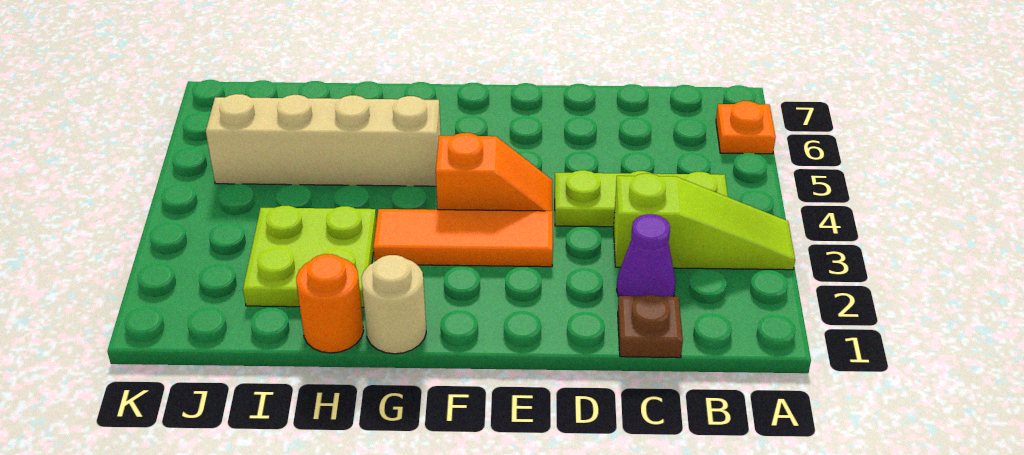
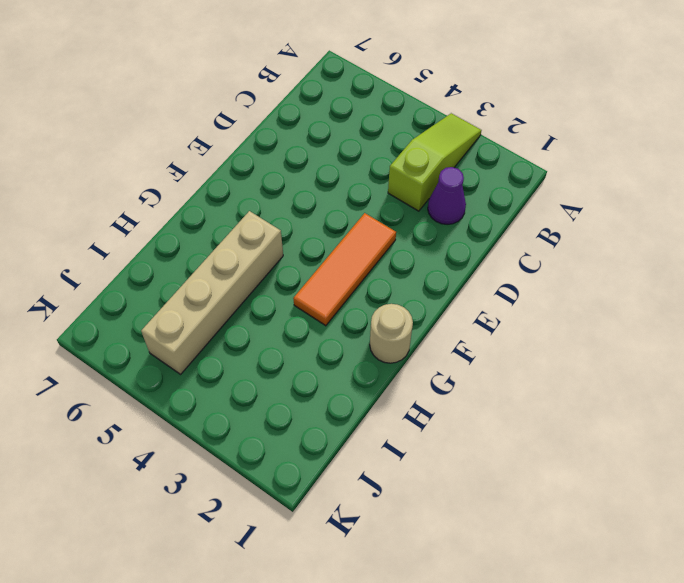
none -> orange 1x1 plate [716,101,776,154]
none -> lime 1x3 plate [555,170,728,227]

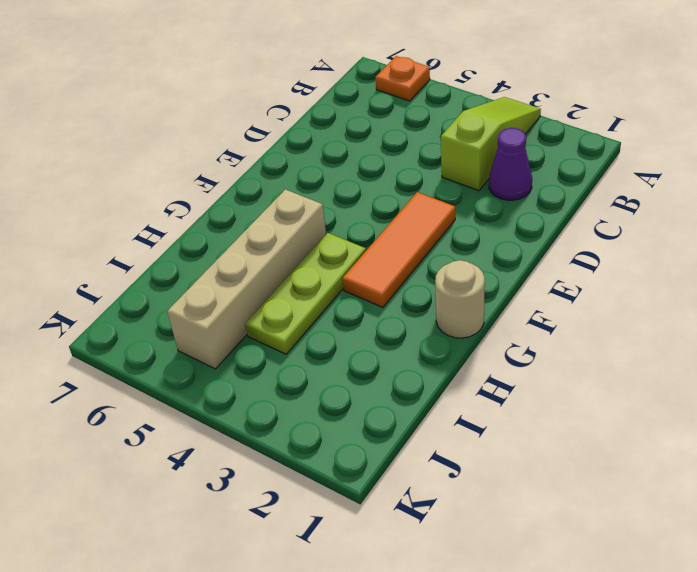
lime 1x3 plate [245,233,366,354] -> lime 1x3 plate moved to [555,170,728,227]
none -> brown 1x1 plate [618,295,683,358]
none -> orange 1x2 slope [436,133,552,211]

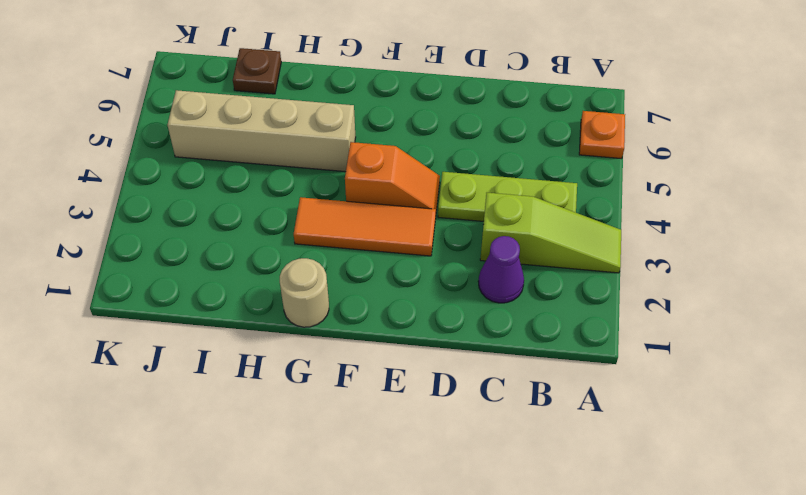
brown 1x1 plate [233,48,281,94] -> brown 1x1 plate moved to [618,295,683,358]
none -> orange 1x1 round brick [296,254,363,353]
none -> lime 2x2 plate [243,206,377,307]

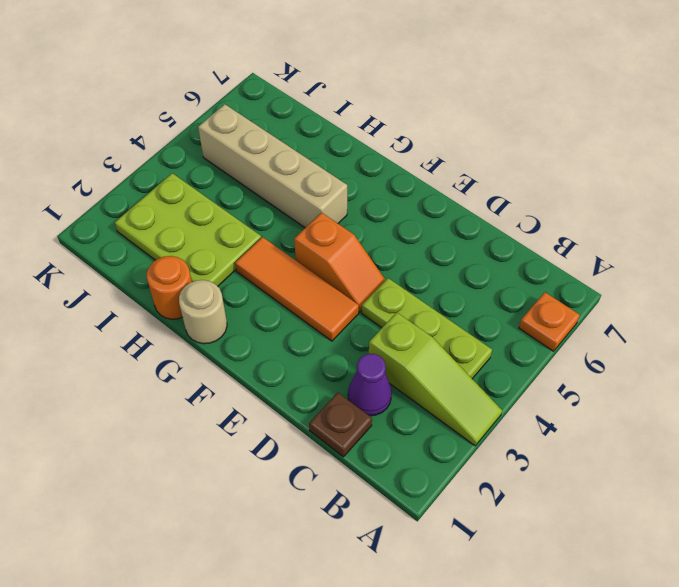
lime 2x3 plate [115,173,261,286] -> lime 2x2 plate [243,206,377,307]

